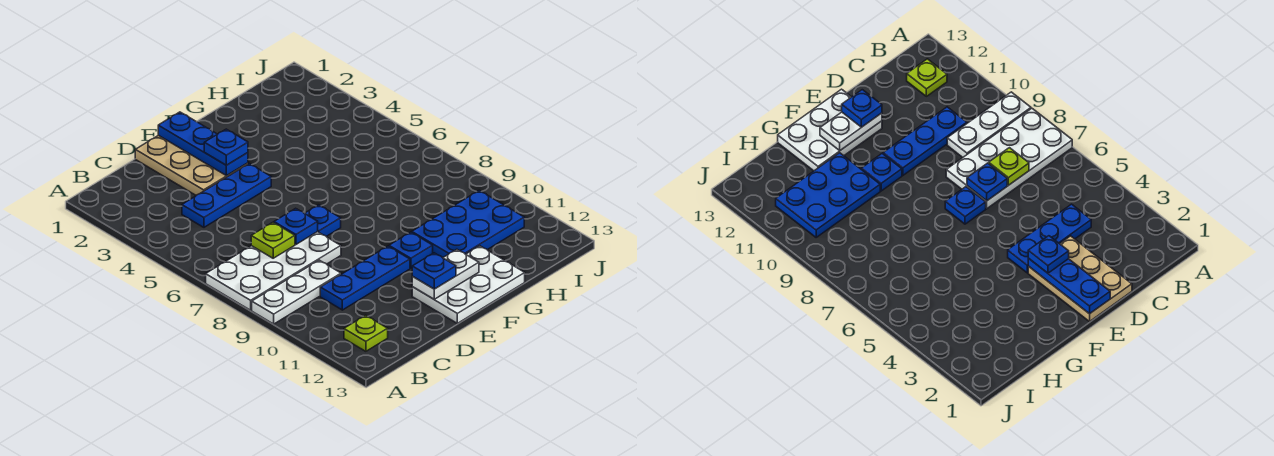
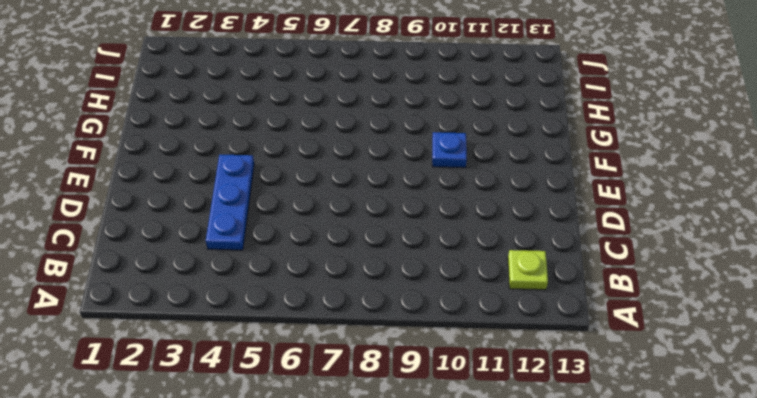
none -> white 2x4 plate [206,232,341,310]
none -> white 1x3 plate [252,260,341,324]
none -> blue 1x3 plate [320,246,410,310]

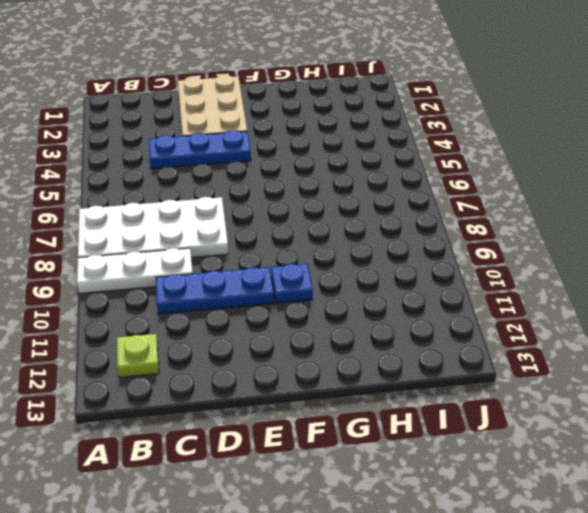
none -> blue 1x1 plate [305,205,341,236]
none -> white 2x3 plate [412,246,525,323]
none -> blue 2x3 plate [412,191,524,258]

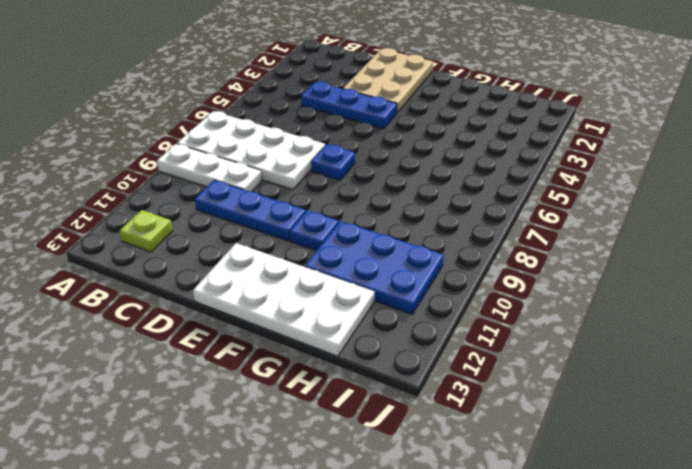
white 2x4 plate [193,243,374,356] -> white 2x3 plate [412,246,525,323]
none -> lime 1x1 plate [251,222,295,258]
none -> blue 1x1 plate [274,208,318,244]
none -> blue 1x3 plate [158,112,248,176]

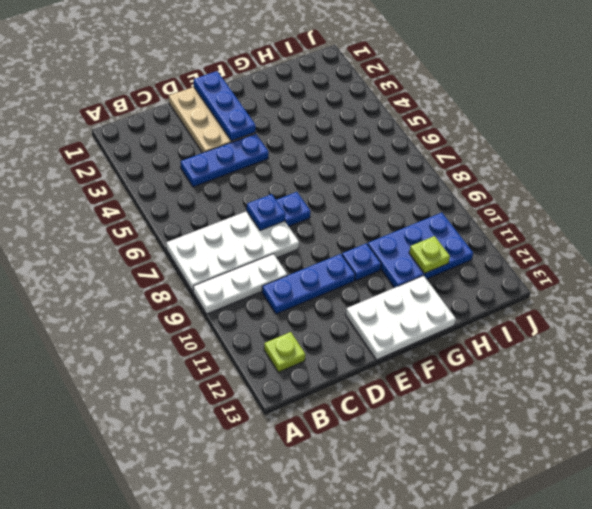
lime 1x1 plate [409,236,450,274] -> lime 1x1 plate moved to [251,222,295,258]
none -> white 1x2 plate [412,249,479,299]
none -> blue 1x1 plate [204,129,248,165]
none -> blue 1x1 plate [412,253,456,289]

